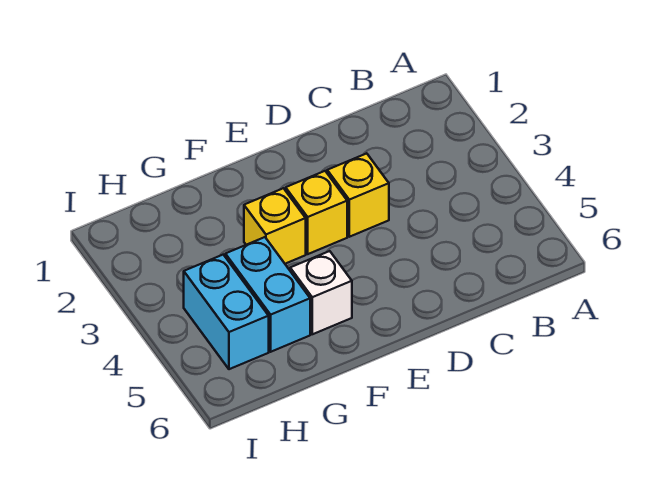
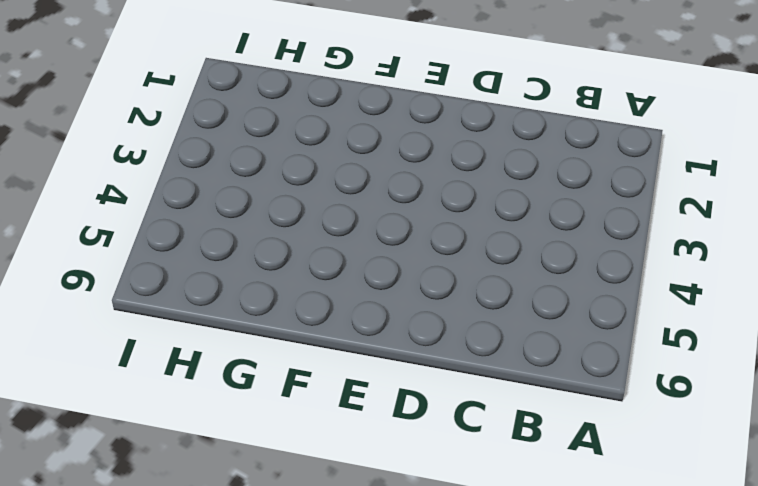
none -> yellow 1x1 brick [327,153,389,237]
none -> yellow 1x1 brick [286,171,347,254]

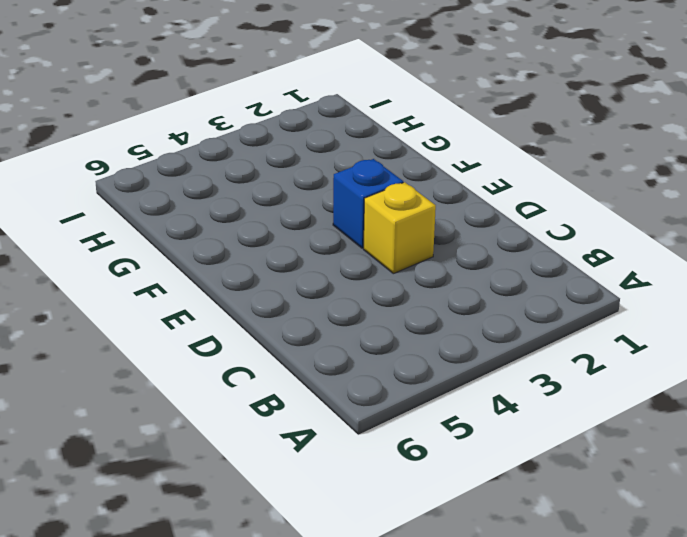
blue 1x1 brick [333,159,403,248] -> yellow 1x1 brick [286,171,347,254]
none -> yellow 1x1 brick [244,188,306,264]
none -> white 1x1 brick [290,251,352,334]

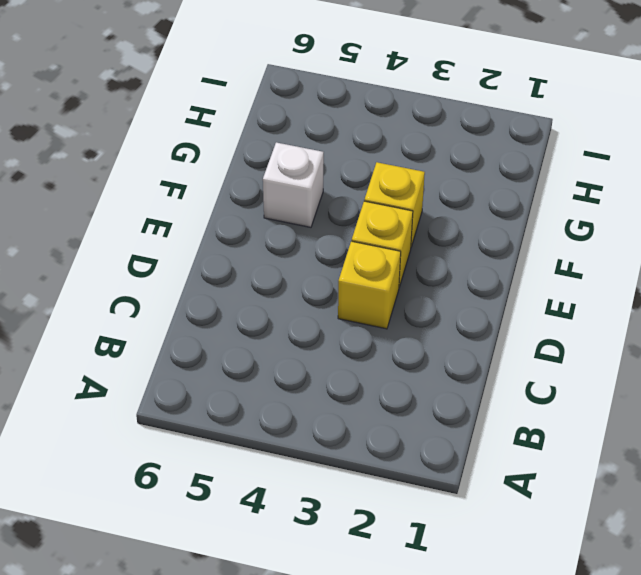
none -> cyan 1x2 brick [225,237,310,352]
none -> cyan 1x2 brick [184,255,269,369]

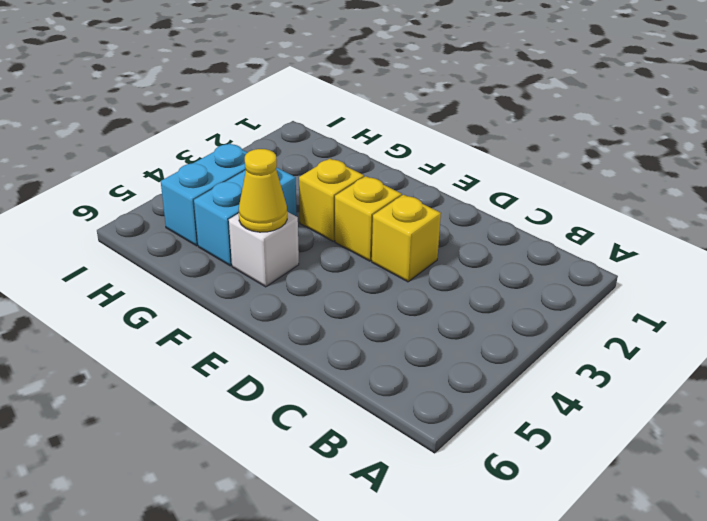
yellow 1x1 cone [239,149,287,232] -> none

